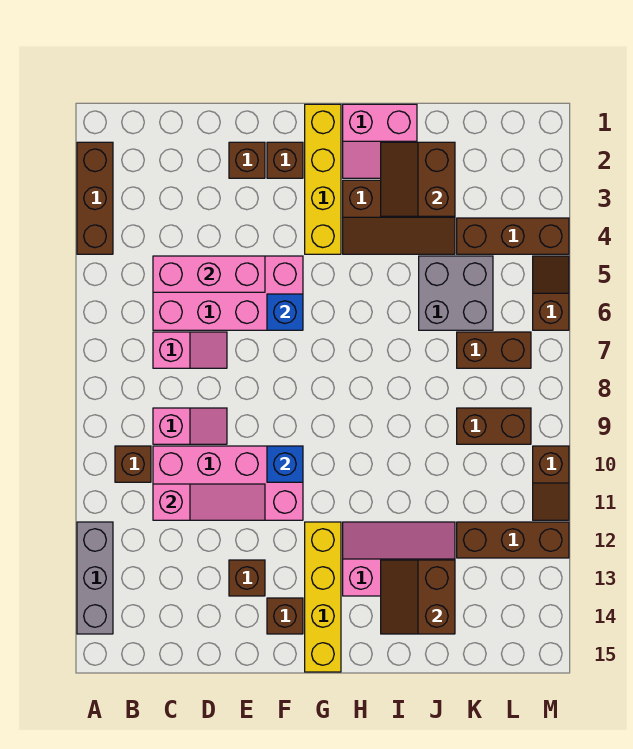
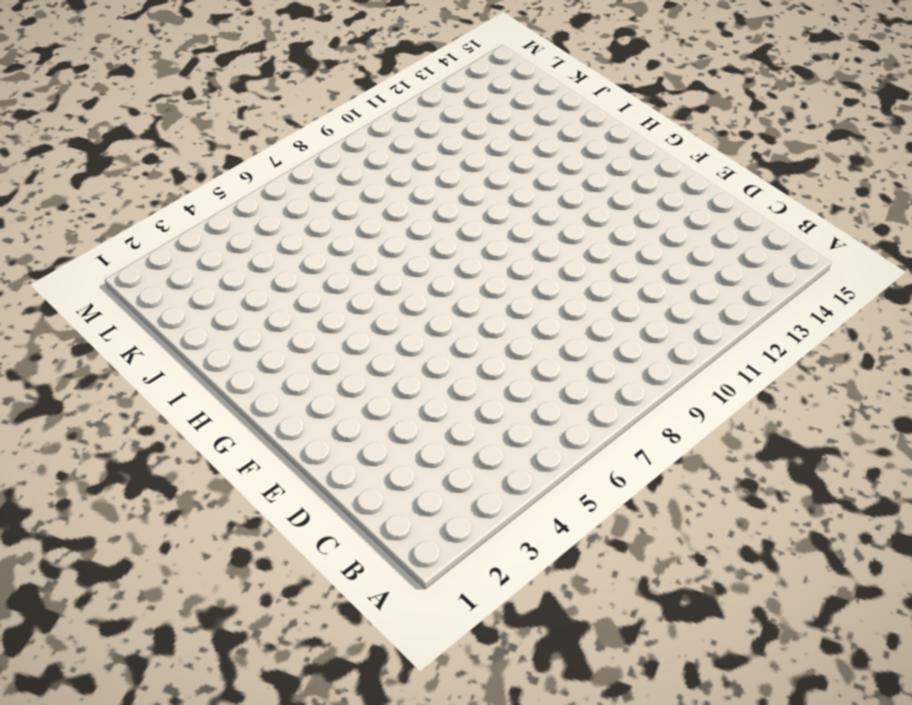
none -> brown 1x3 brick [77,142,113,254]
none -> grey 1x3 brick [77,522,113,634]
none -> brown 1x1 brick [115,446,151,482]

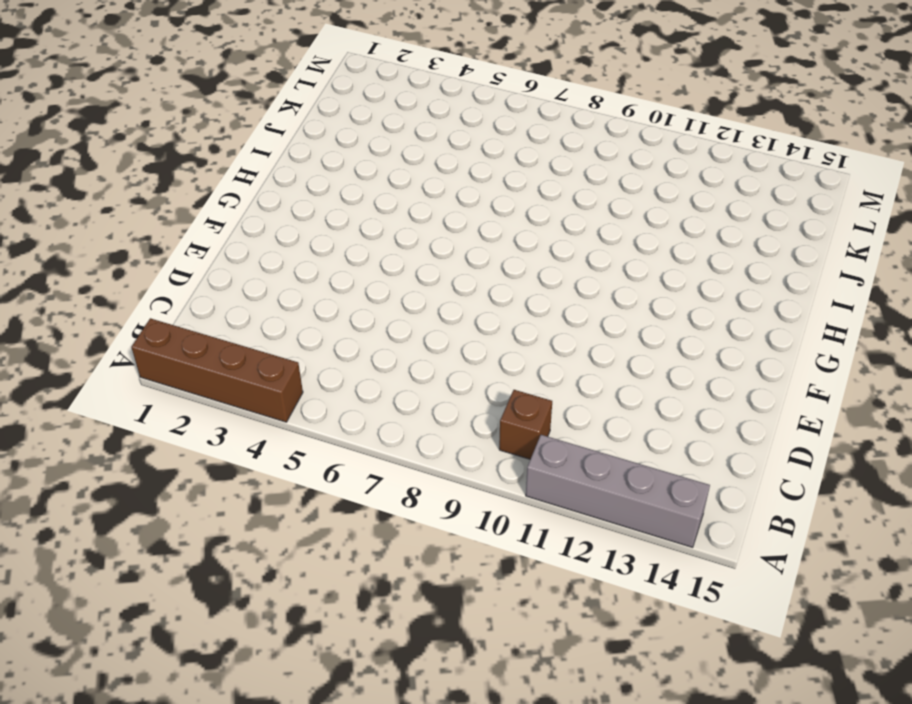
brown 1x4 brick [131,318,303,422] -> brown 1x3 brick [77,142,113,254]
grey 1x4 brick [526,435,710,547] -> grey 1x3 brick [77,522,113,634]
none -> pink 2x4 brick [153,256,303,330]
none -> pink 1x2 slope [153,332,227,368]
none -> pink 1x2 slope [153,408,227,444]

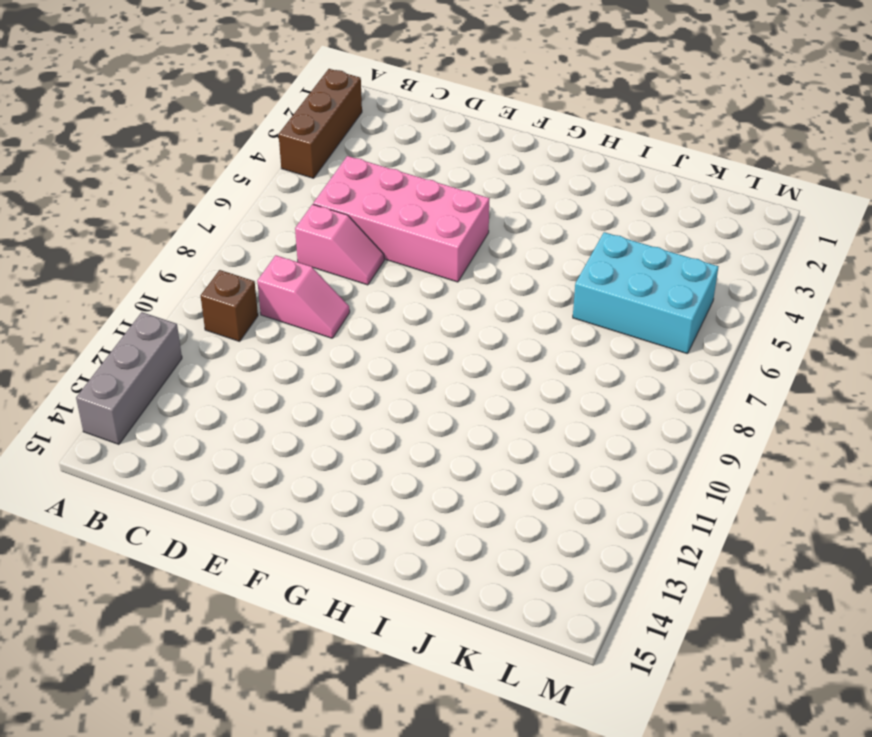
cyan 2x3 brick [573,232,719,354] -> grey 2x2 brick [419,256,493,330]
none -> pink 2x4 brick [153,446,303,520]
none -> brown 1x1 brick [229,142,265,178]
none -> brown 1x1 brick [229,560,265,596]

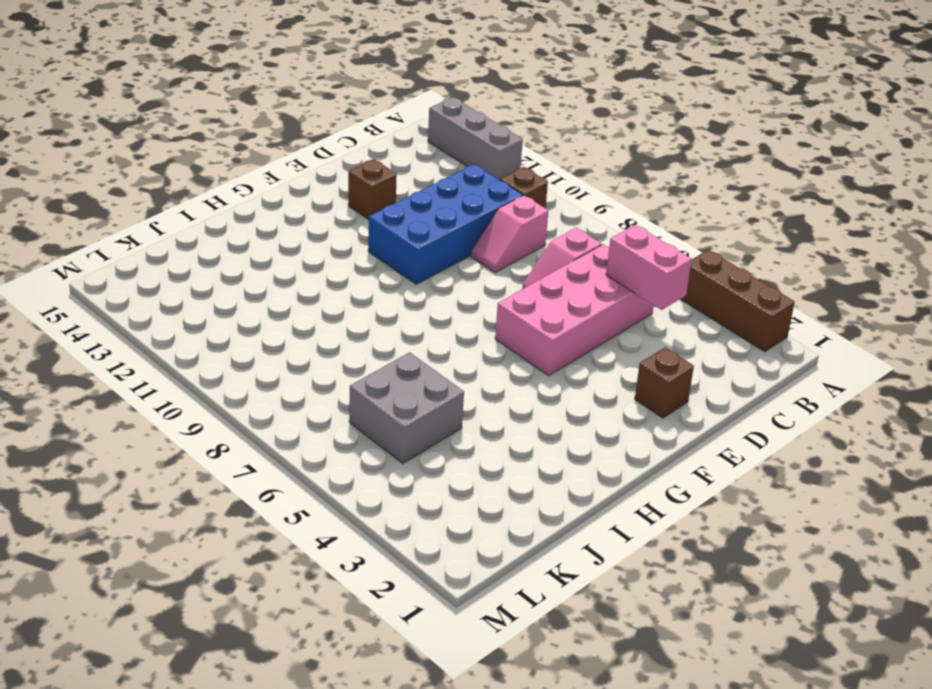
pink 1x2 brick [606,225,692,310] -> pink 1x3 brick [153,256,265,292]
blue 2x4 brick [368,164,523,284] -> pink 2x4 brick [153,446,303,520]
none -> brown 1x1 brick [267,142,303,178]
none -> brown 1x1 brick [267,598,303,634]
none -> yellow 1x4 brick [305,104,341,254]

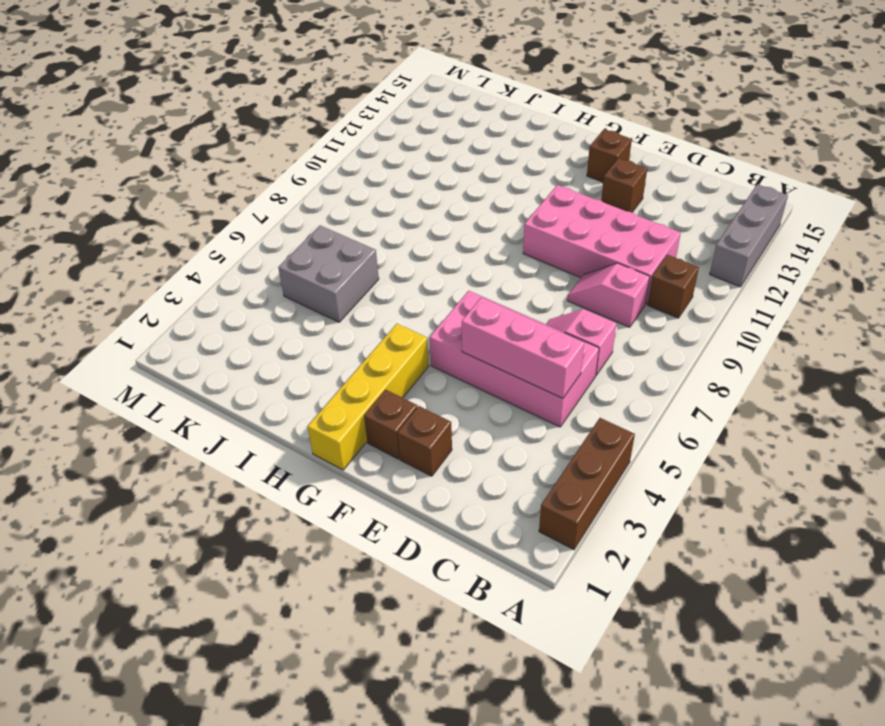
none -> yellow 1x4 brick [305,522,341,672]
none -> pink 2x2 slope [343,104,417,178]
none -> brown 2x3 slope [343,180,455,254]

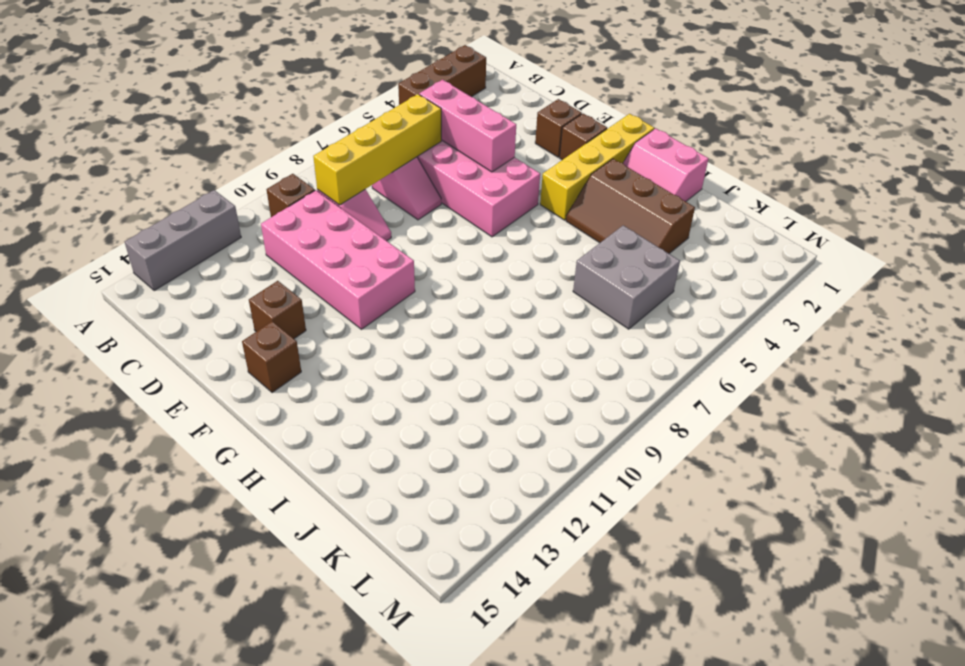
yellow 1x4 brick [313,94,441,205] -> yellow 1x4 brick moved to [305,522,341,672]
none -> pink 2x3 slope [343,522,455,596]
none -> brown 1x3 brick [457,218,569,254]
none -> brown 1x2 brick [457,332,531,368]

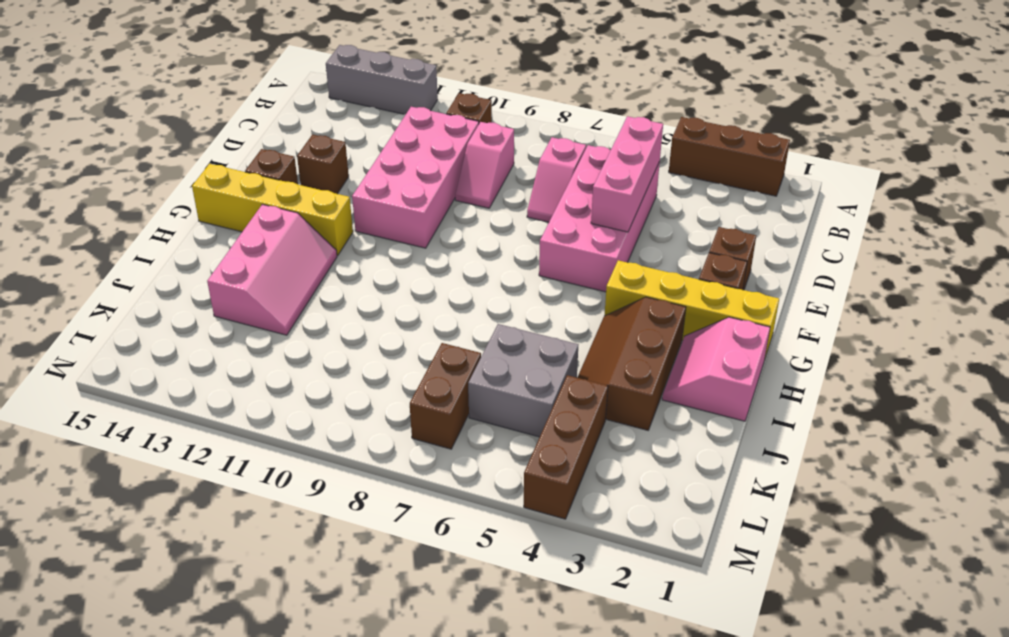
none -> brown 1x2 brick [457,408,531,444]
none -> brown 1x3 brick [457,522,569,558]
none -> brown 1x2 slope [533,256,569,330]

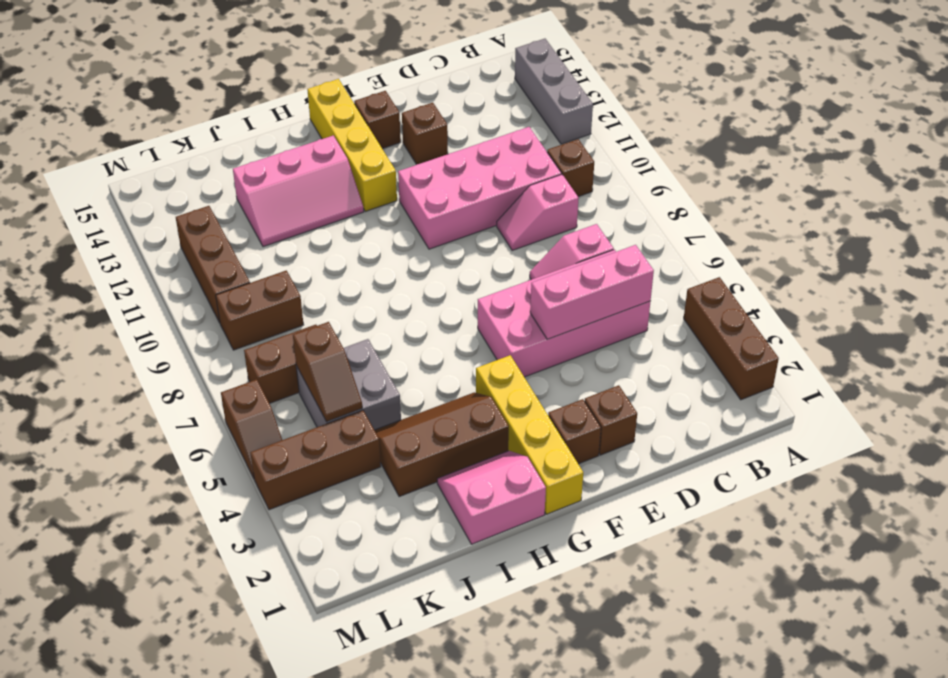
brown 1x2 slope [293,322,362,422] -> brown 1x2 slope turned to [533,446,569,520]
brown 1x3 brick [176,206,250,323] -> brown 1x3 brick turned to [457,522,569,558]
none -> pink 1x3 slope [153,484,265,520]
none -> blue 1x1 brick [267,294,303,330]
none -> blue 1x1 brick [267,446,303,482]

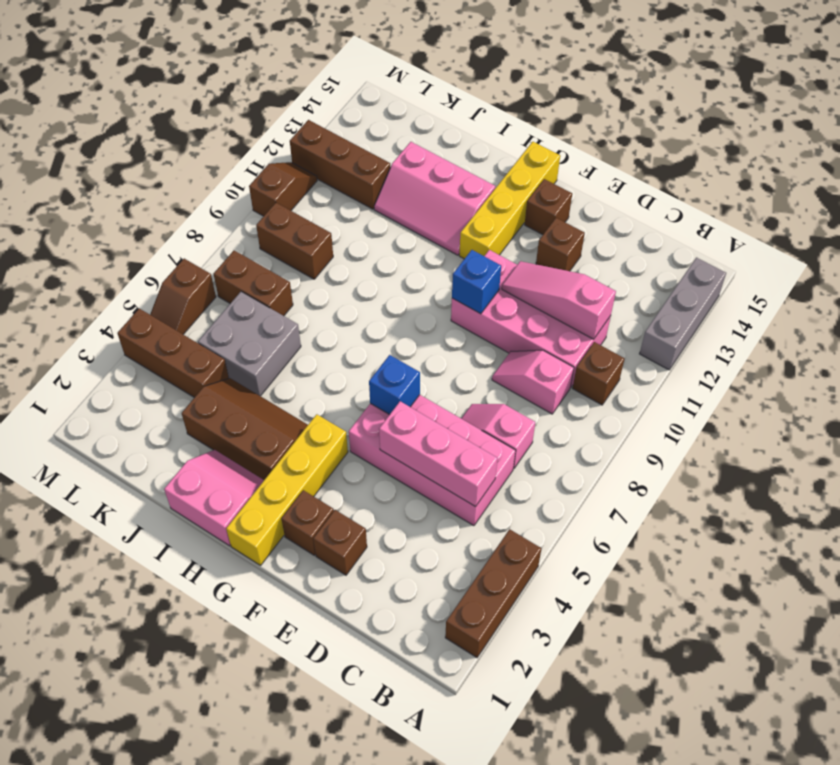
none -> brown 2x2 slope [381,142,455,216]
none -> brown 2x2 slope [381,560,455,634]

